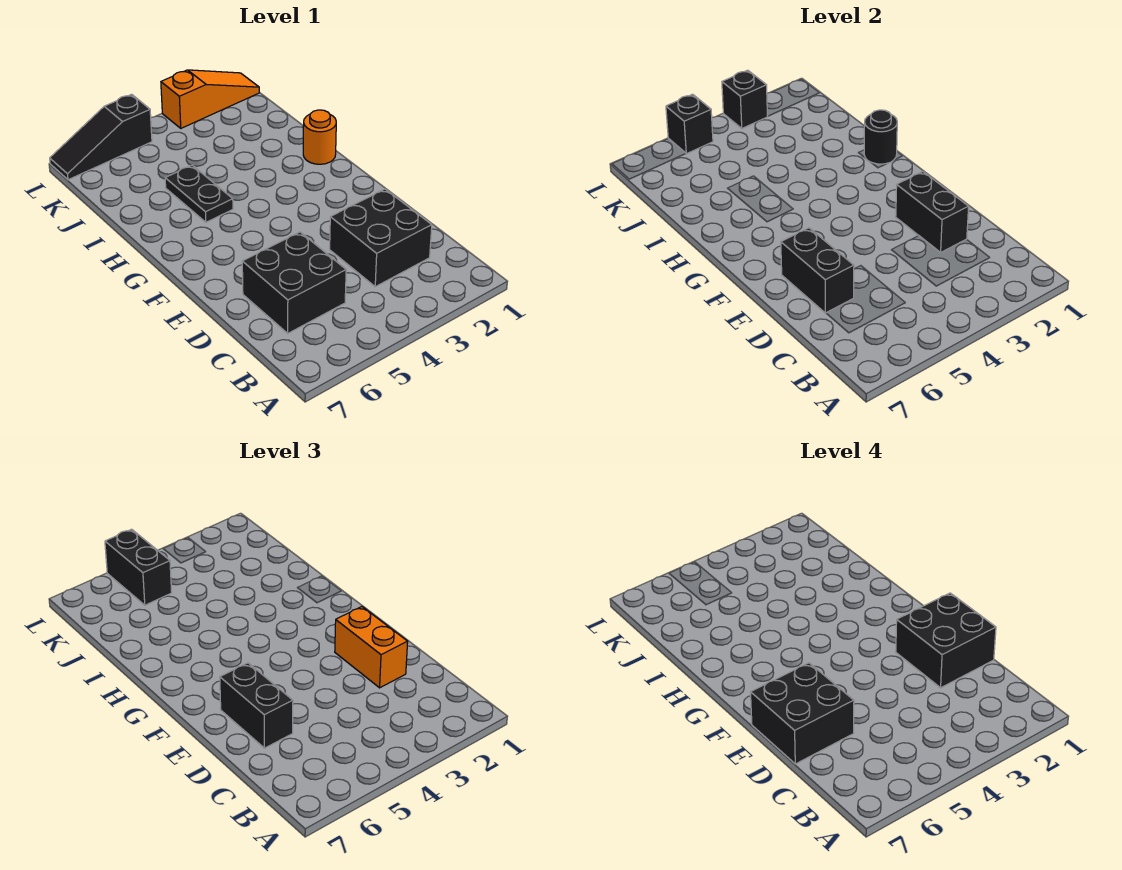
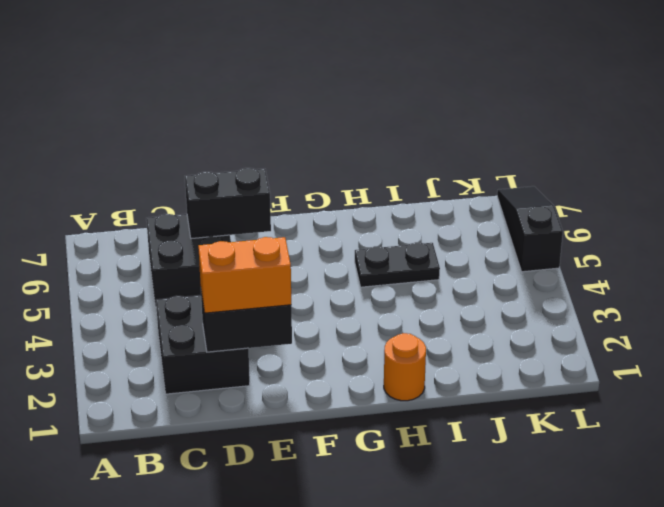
none -> orange 1x3 slope [161,70,259,128]
none -> black 1x1 round brick [864,110,897,164]
none -> black 1x1 brick [722,70,768,128]

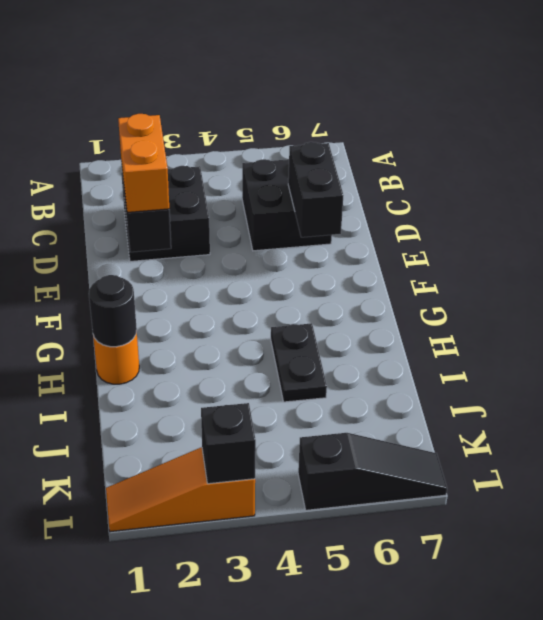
none -> black 1x1 brick [666,94,713,154]
none -> black 1x2 brick [220,663,293,748]
none -> black 1x2 brick [105,529,172,605]

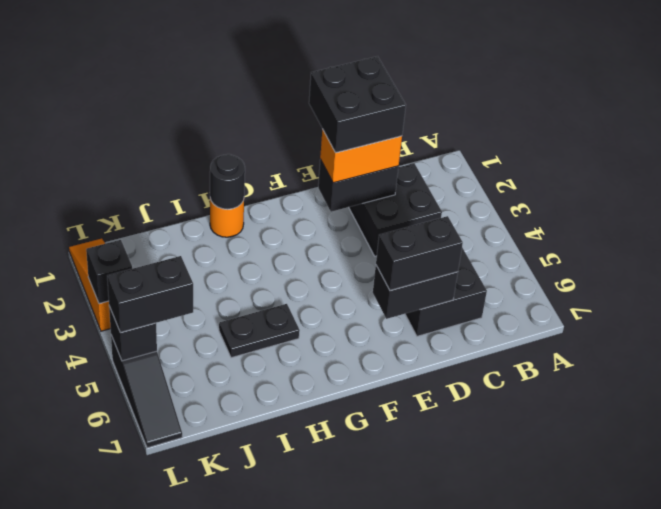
none -> black 2x2 brick [751,663,854,764]

